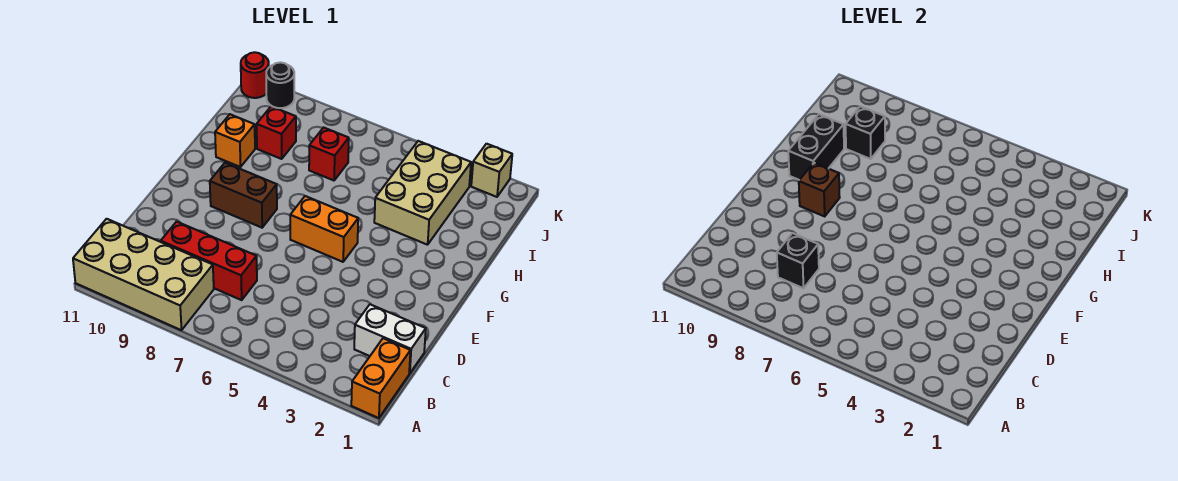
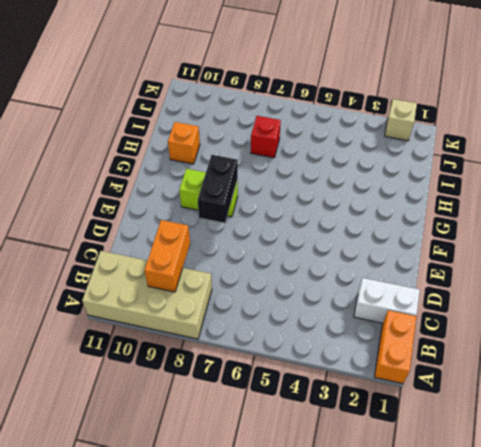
orange 1x2 brick [144,220,190,292] -> orange 1x2 brick turned to [290,196,358,262]
black 1x2 brick [198,155,238,223] -> black 1x2 brick moved to [788,114,844,180]
lime 1x2 brick [179,169,238,217] -> brown 1x2 brick [210,163,277,228]
none -> red 1x3 brick [161,222,257,300]
none -> tan 2x3 brick [374,141,471,245]
none -> red 1x1 brick [257,106,296,159]

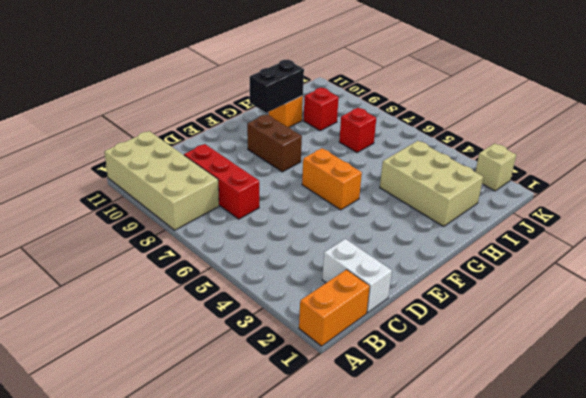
tan 2x3 brick [380,141,483,227] -> tan 2x3 brick turned to [374,141,471,245]
none -> black 1x1 round brick [266,62,294,108]
none -> red 1x1 round brick [241,52,269,98]
none -> black 1x1 brick [777,233,819,288]

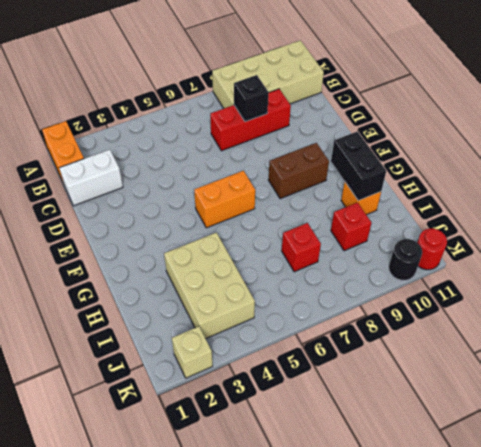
none -> brown 1x1 brick [799,163,840,216]
none -> black 1x1 brick [846,106,885,159]

